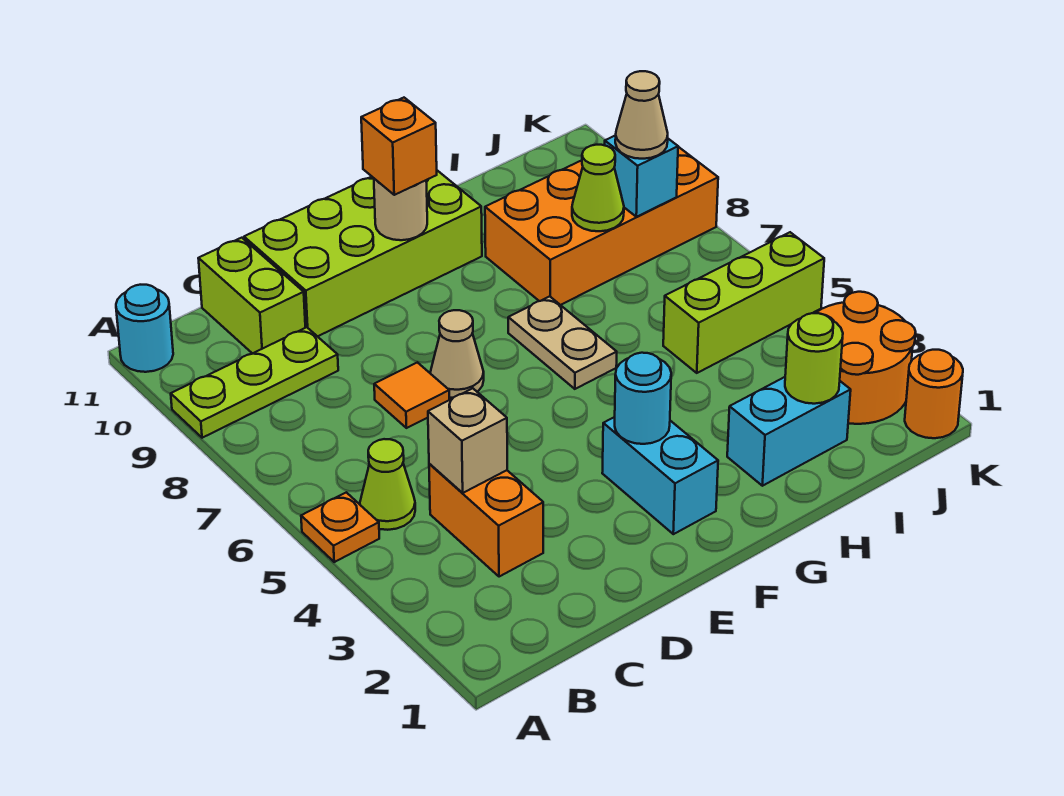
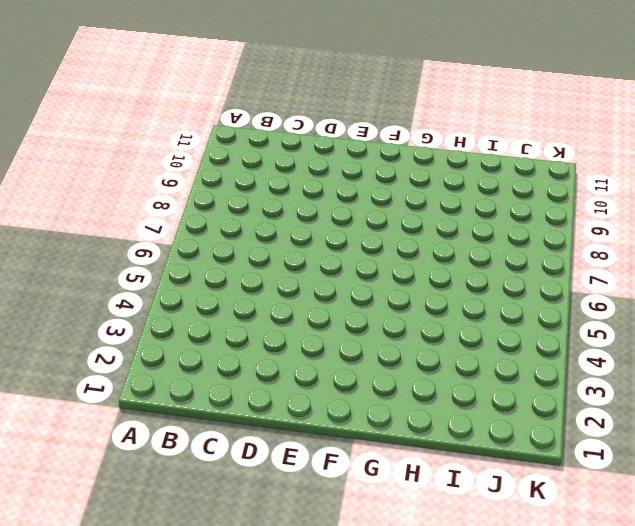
none -> orange 1x1 plate [301,492,379,562]
none -> lime 1x3 plate [171,327,338,438]
none -> cyan 1x1 round brick [116,285,173,372]

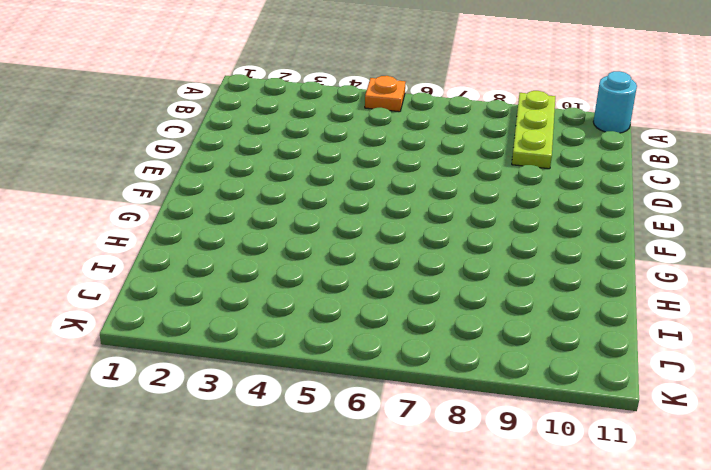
none -> lime 1x1 cone [360,439,415,530]
none -> orange 1x2 brick [429,464,543,577]
none -> lime 1x2 brick [198,238,305,354]

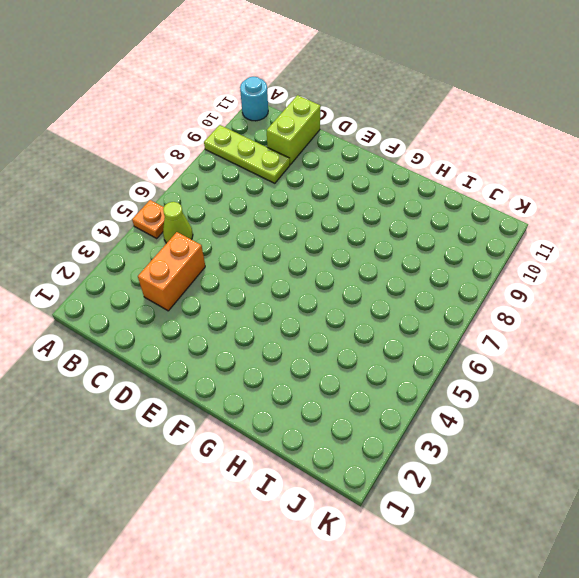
none -> orange 1x1 tile [374,362,449,428]
none -> lime 2x4 brick [244,171,482,337]
none -> tan 1x1 cone [430,310,484,398]

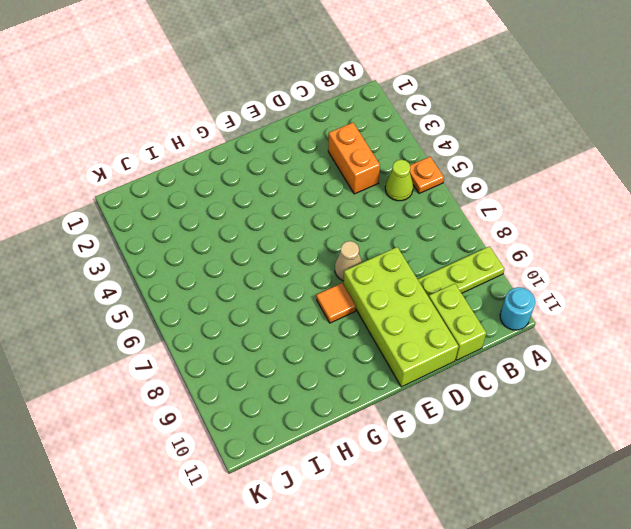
lime 2x4 brick [344,247,459,387] -> lime 2x4 brick turned to [244,171,482,337]
orange 1x1 tile [316,283,356,323] -> orange 1x1 tile moved to [374,362,449,428]
none -> cyan 1x2 brick [602,417,718,534]
none -> tan 1x2 plate [508,296,617,389]
none -> cyan 1x2 brick [727,377,851,486]

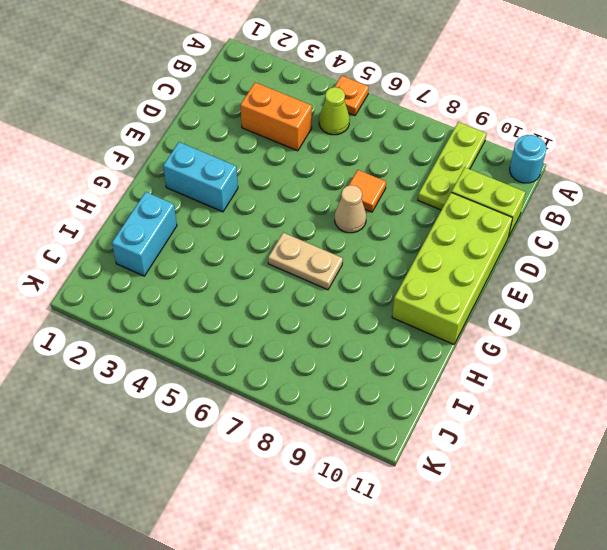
none -> orange 2x4 brick [485,147,718,305]
none -> lime 1x3 brick [663,232,824,373]
none -> orange 2x2 round brick [816,292,916,424]

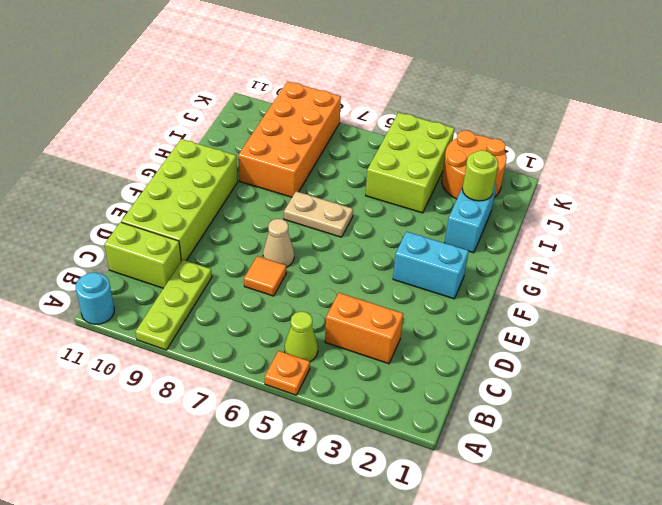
lime 2x3 brick [366,112,454,213] -> lime 1x3 brick [663,232,824,373]
none -> orange 1x1 round brick [905,350,963,438]
none -> tan 1x1 brick [428,388,507,493]
none -> cyan 1x1 round brick [615,353,671,444]

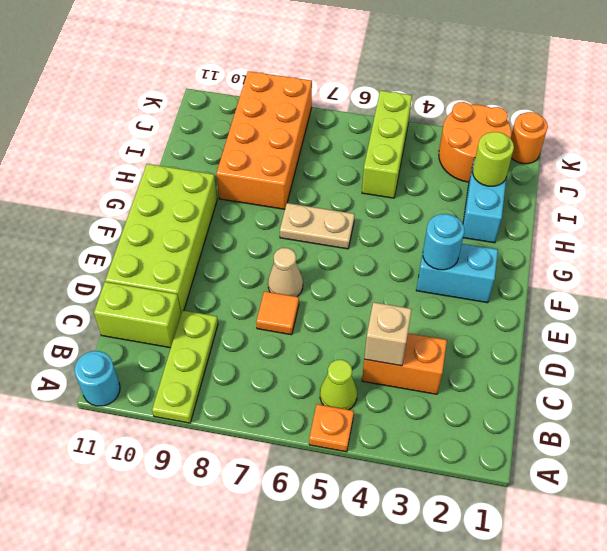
none -> tan 1x1 round brick [374,179,427,240]
none -> lime 1x1 cone [572,145,624,231]
none -> cyan 1x1 brick [605,135,678,217]

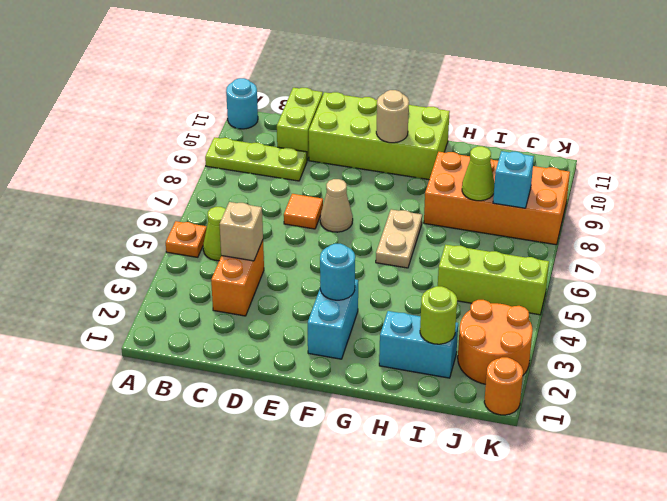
none -> orange 1x1 brick [361,98,437,195]
none -> tan 1x1 cone [615,71,668,159]

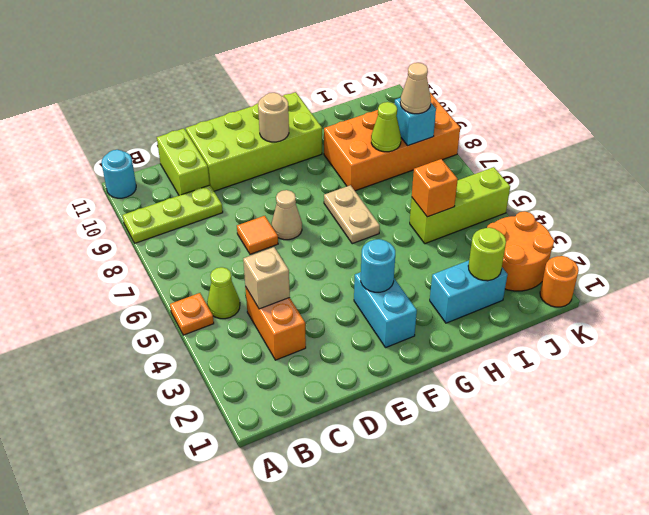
orange 1x1 brick [412,159,458,217] -> orange 1x1 brick moved to [361,98,437,195]

